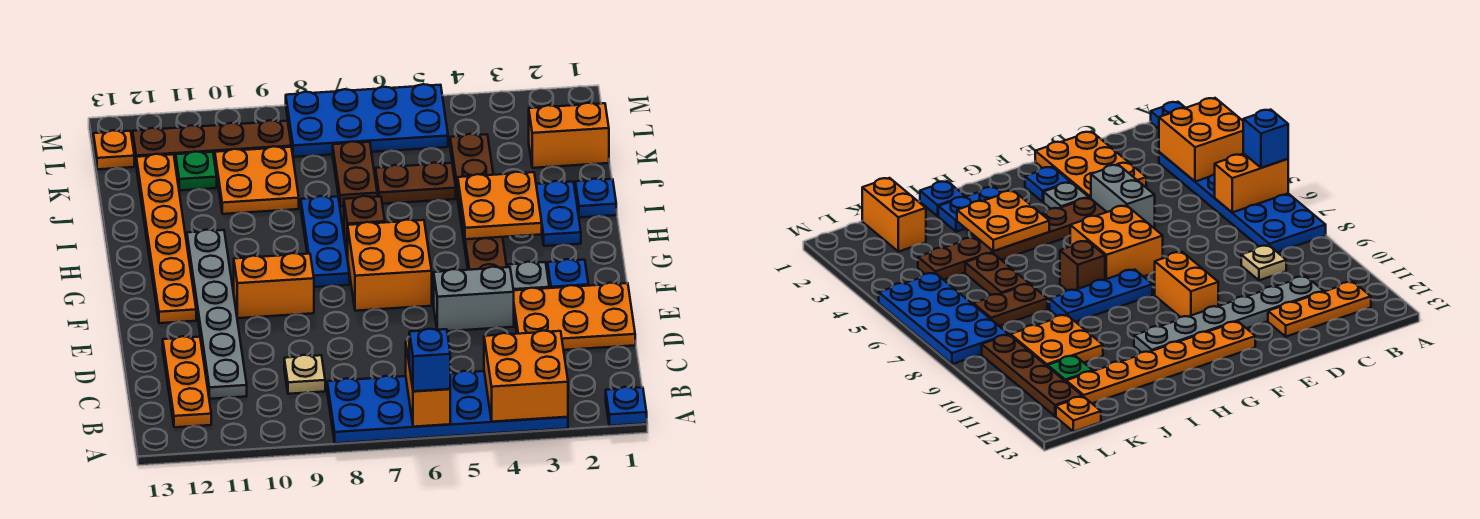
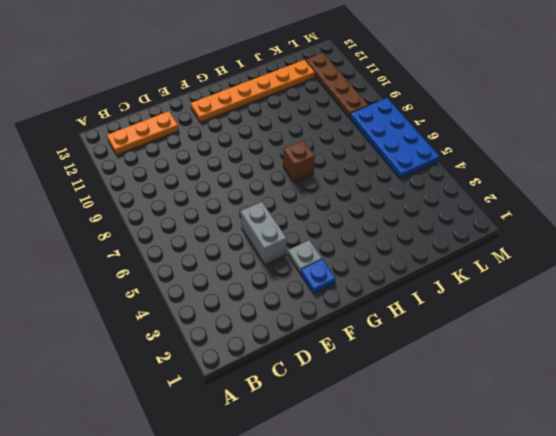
none -> blue 1x1 plate [606,387,647,426]
none -> blue 2x6 plate [327,371,568,443]
none -> tan 1x1 plate [284,355,325,394]

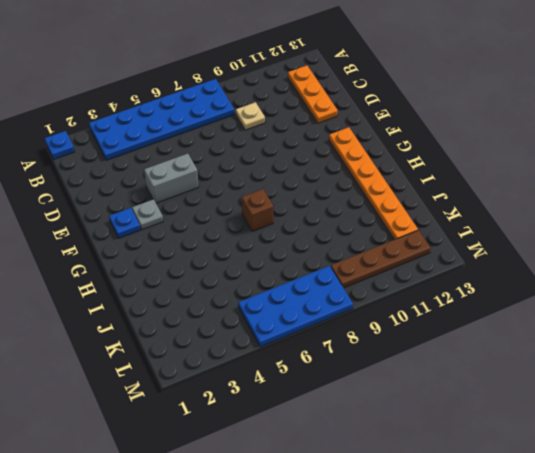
none -> grey 1x6 plate [187,230,247,399]
none -> orange 2x3 plate [514,283,635,350]
none -> brown 1x6 plate [450,134,507,270]

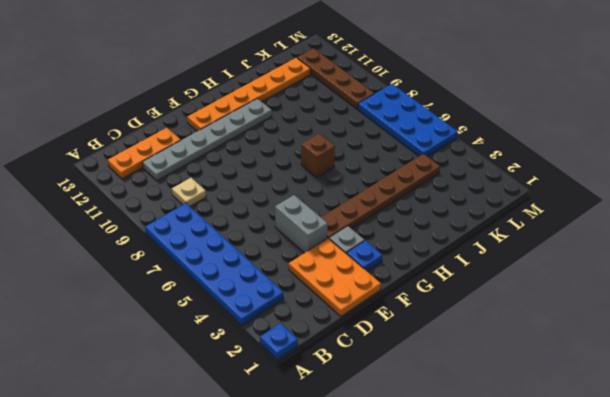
none -> orange 2x2 brick [347,220,432,311]
none -> orange 1x2 brick [234,253,314,318]
none -> blue 1x3 plate [301,196,349,287]

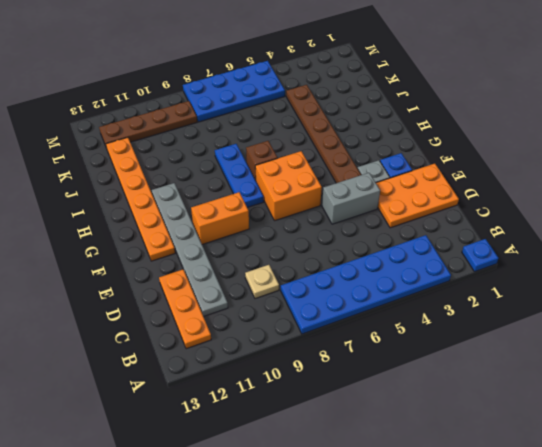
none -> blue 1x2 plate [536,181,581,246]
none -> blue 1x1 plate [575,179,616,218]
none -> brown 1x2 plate [376,162,456,204]

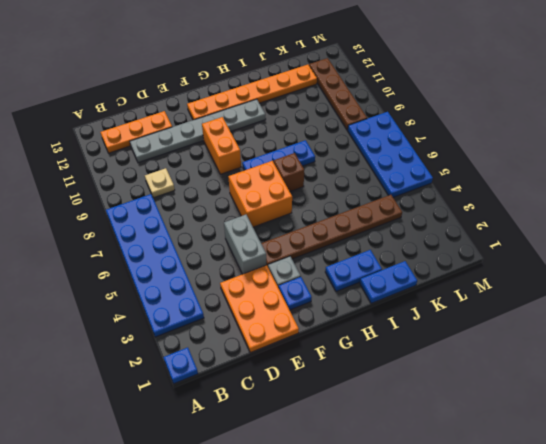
blue 1x2 plate [360,261,417,303] -> blue 1x1 plate [575,179,616,218]
none -> brown 1x2 plate [376,162,456,204]
none -> brown 1x2 plate [333,141,377,207]
none -> orange 2x2 plate [215,146,299,214]

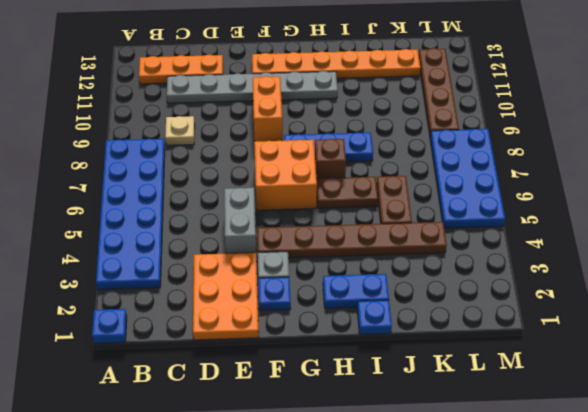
brown 1x2 plate [317,177,378,208] -> brown 1x2 plate moved to [333,141,377,207]
none -> orange 2x2 plate [215,146,299,214]
none -> orange 1x2 brick [529,103,609,168]
none -> green 1x1 plate [175,151,217,190]

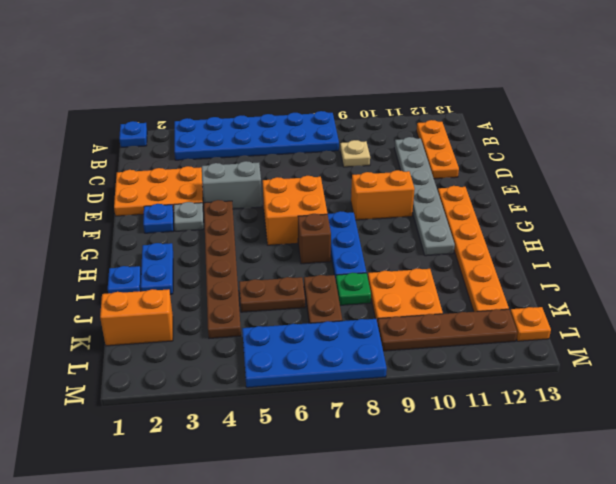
green 1x1 plate [336,273,371,305] -> green 1x1 plate moved to [175,151,217,190]
none -> orange 2x2 brick [484,331,568,422]
none -> orange 1x2 brick [406,341,450,427]
none -> orange 2x2 plate [458,172,542,239]

